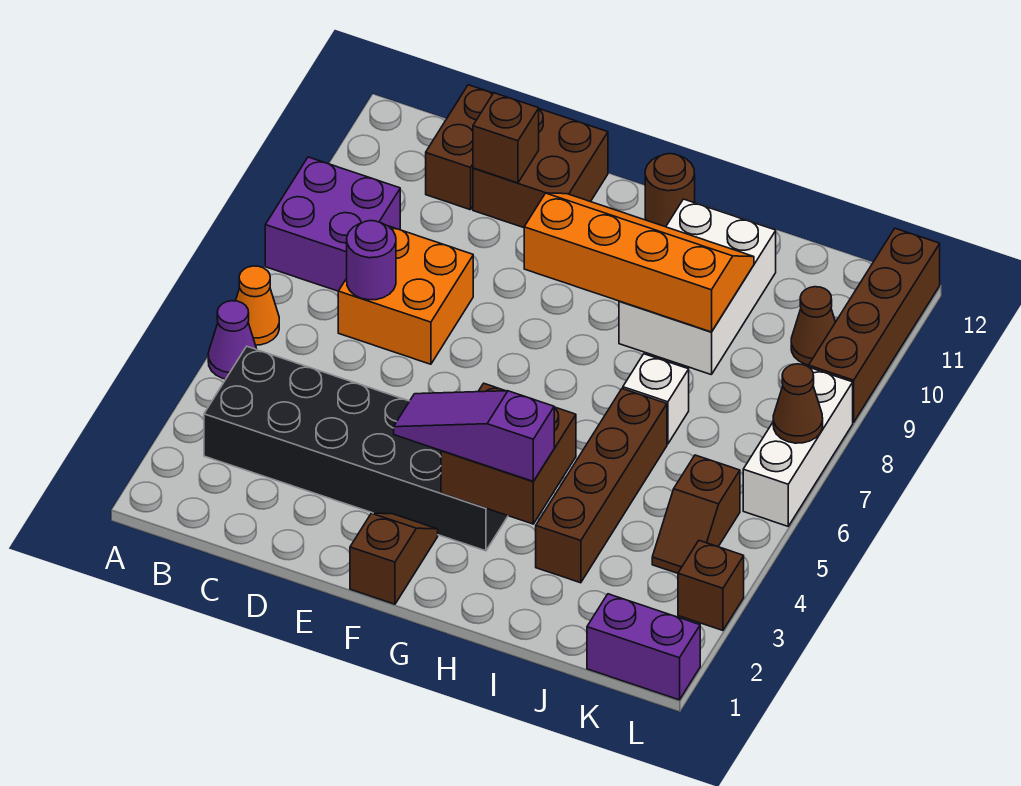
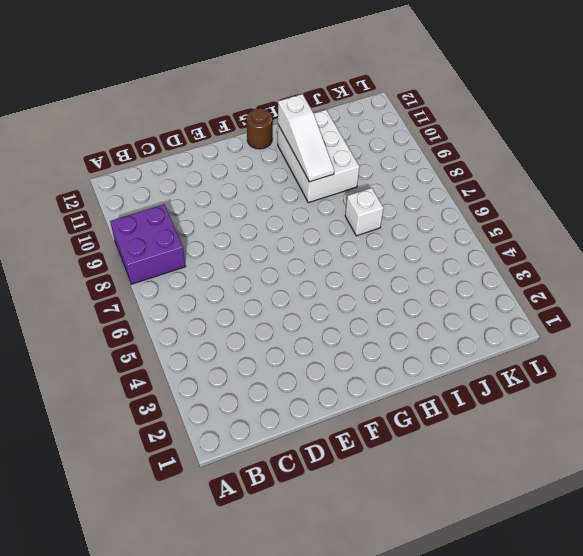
white 1x3 slope [278,94,334,182] -> orange 2x4 slope [524,193,754,332]
none -> purple 1x1 cone [208,301,257,379]
none -> orange 1x1 cone [236,266,279,345]
none -> black 2x6 brick [204,346,508,551]

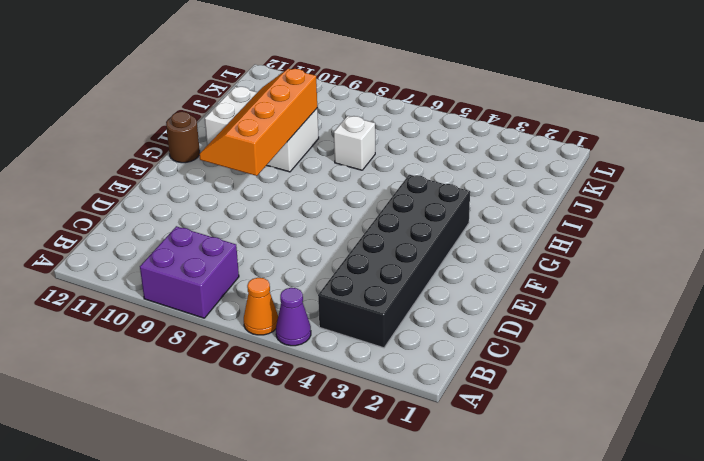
none -> orange 2x2 brick [338,226,473,364]
none -> brown 1x2 brick [426,85,493,210]
none -> brown 2x2 brick [473,109,608,228]

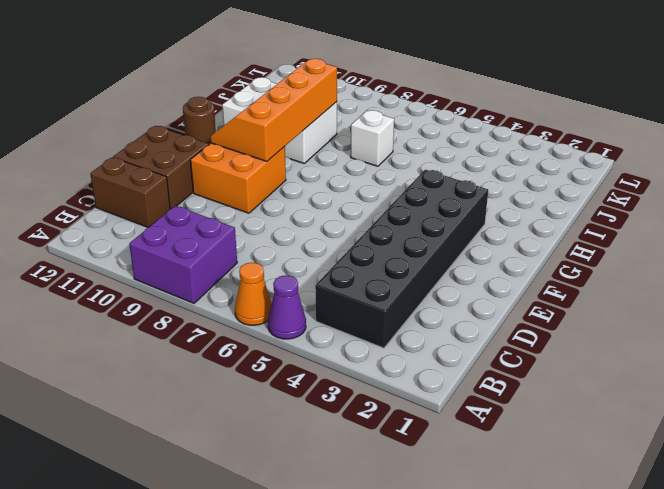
orange 2x2 brick [191,143,286,213] -> orange 2x2 brick moved to [338,226,473,364]
none -> brown 1x2 slope [350,513,438,604]
none -> brown 1x4 brick [536,389,667,583]
none -> purple 1x2 brick [587,594,700,700]

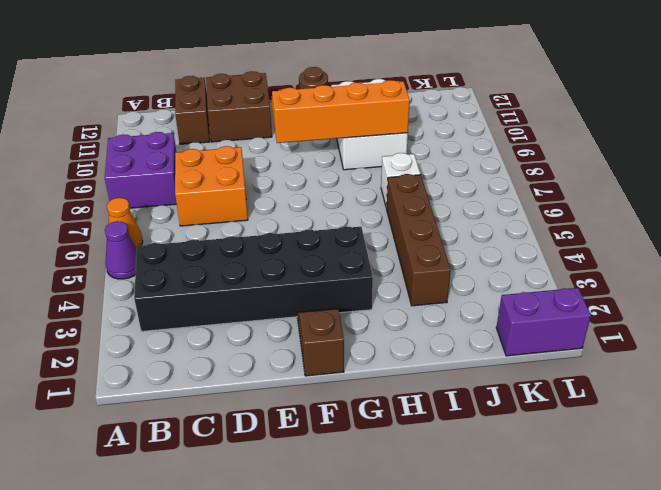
none -> brown 1x2 slope [652,455,740,573]
none -> brown 1x1 cone [791,287,835,365]
none -> brown 1x1 brick [678,541,744,630]

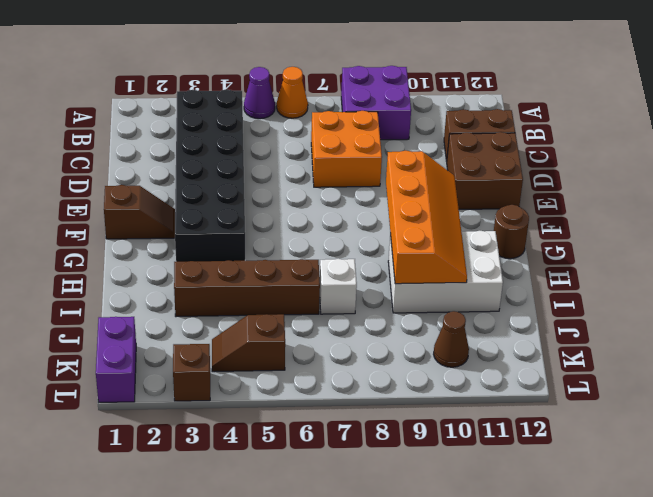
none -> white 1x3 brick [743,367,853,526]
none -> brown 1x4 brick [809,228,940,422]
none -> purple 1x1 round brick [347,221,396,300]

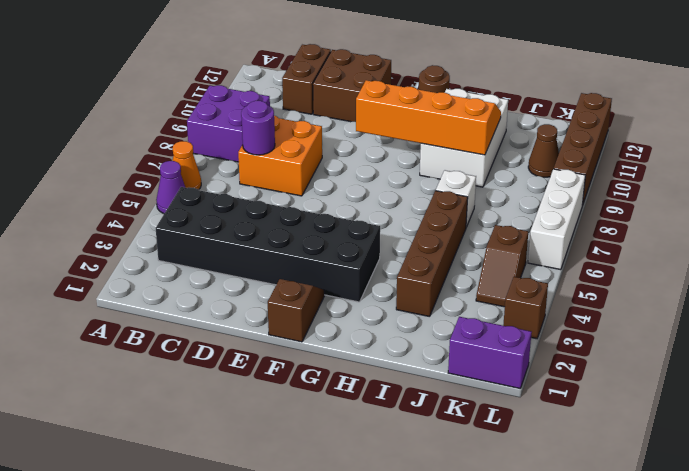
none -> brown 1x1 brick [473,93,539,183]
none -> brown 2x2 brick [441,383,576,524]
none -> brown 1x1 cone [773,364,823,443]

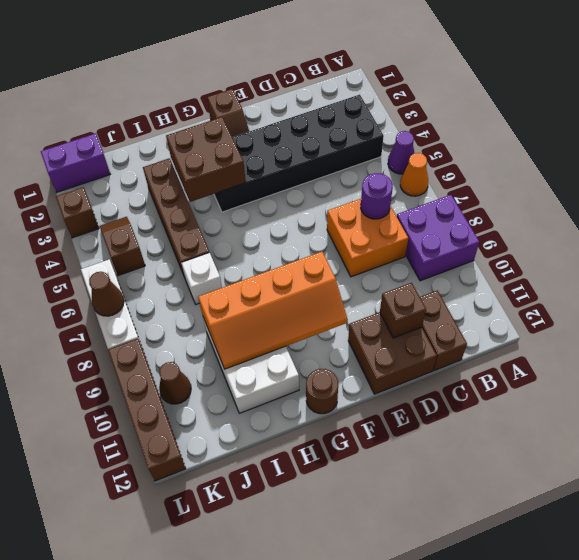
none -> purple 1x3 slope [394,391,554,481]

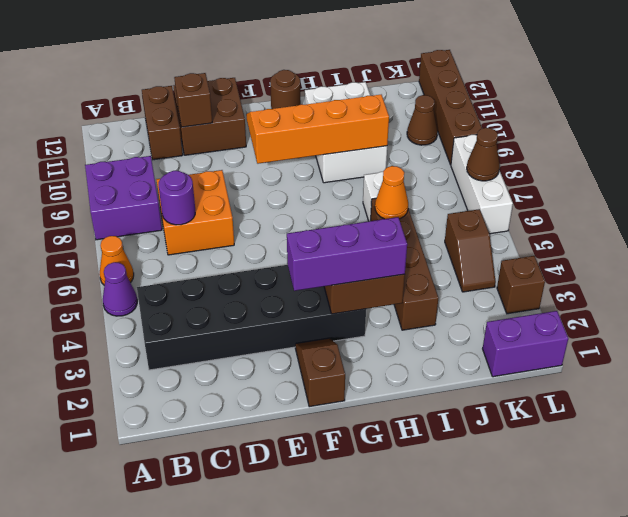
purple 1x3 brick [287,217,407,291] -> purple 1x3 slope [394,391,554,481]
orange 1x1 cone [375,166,408,219] -> none

